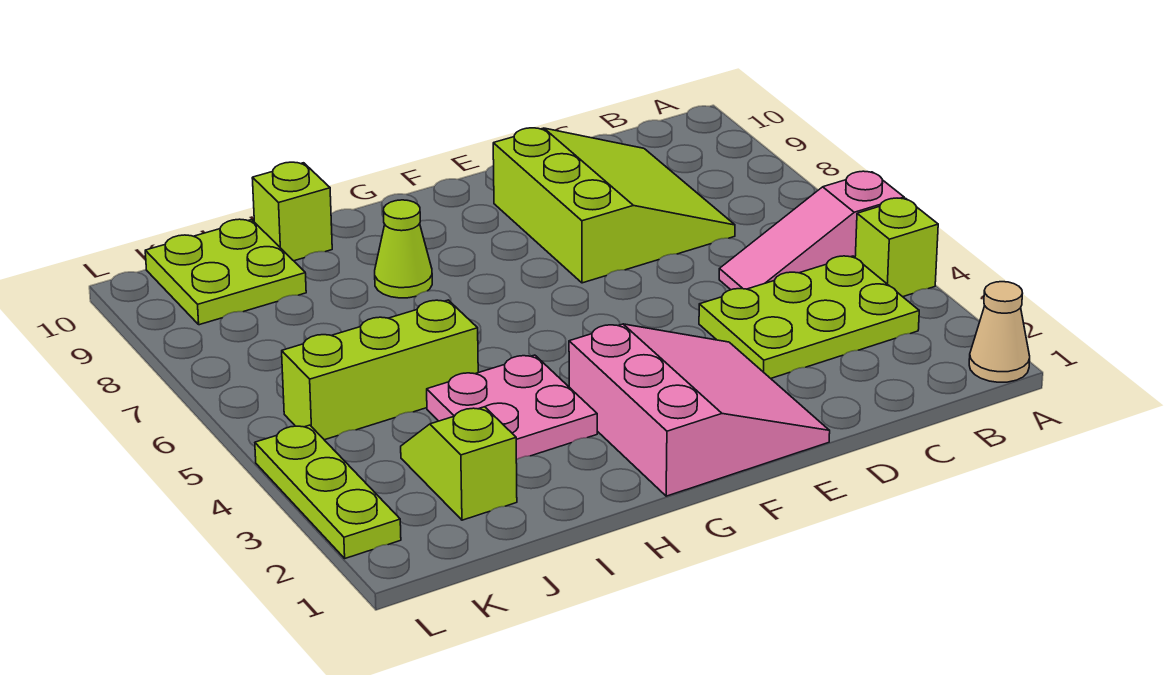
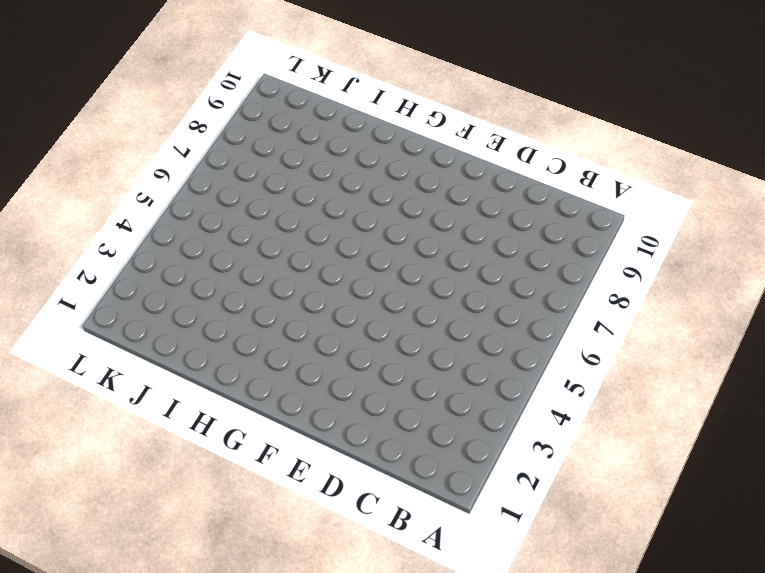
none -> tan 1x1 cone [969,282,1030,382]
none -> lime 1x1 brick [855,198,938,297]
none -> pink 1x3 slope [719,171,904,290]

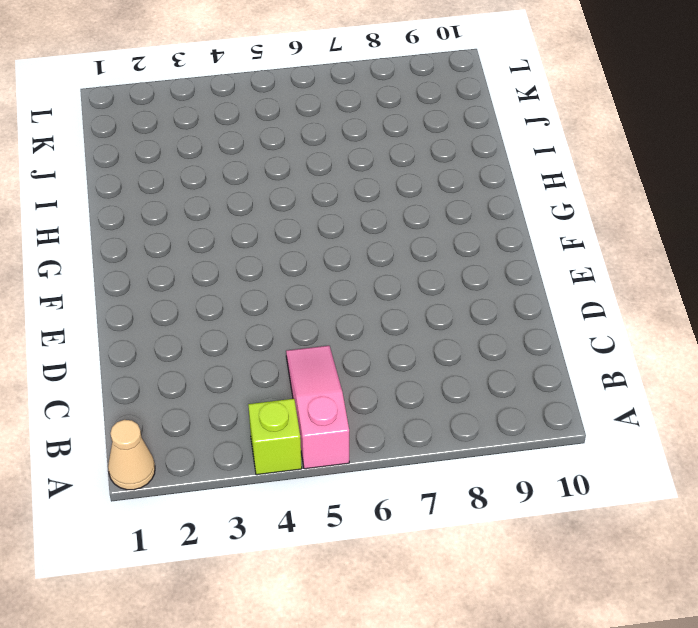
none -> lime 2x3 plate [699,256,919,378]
none -> lime 3x3 slope [493,128,735,283]
none -> pink 3x3 slope [569,324,830,496]

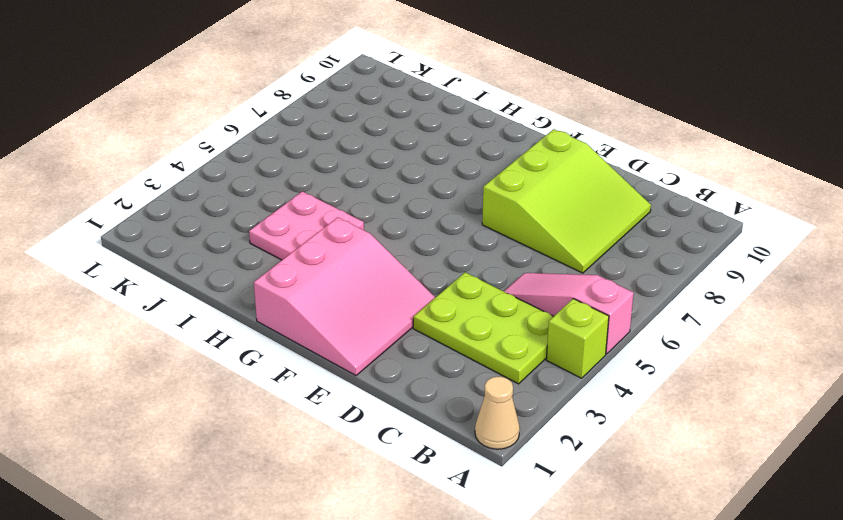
none -> lime 1x1 cone [375,200,432,298]
none -> lime 1x3 brick [282,300,478,440]
none -> lime 1x1 brick [252,162,332,261]

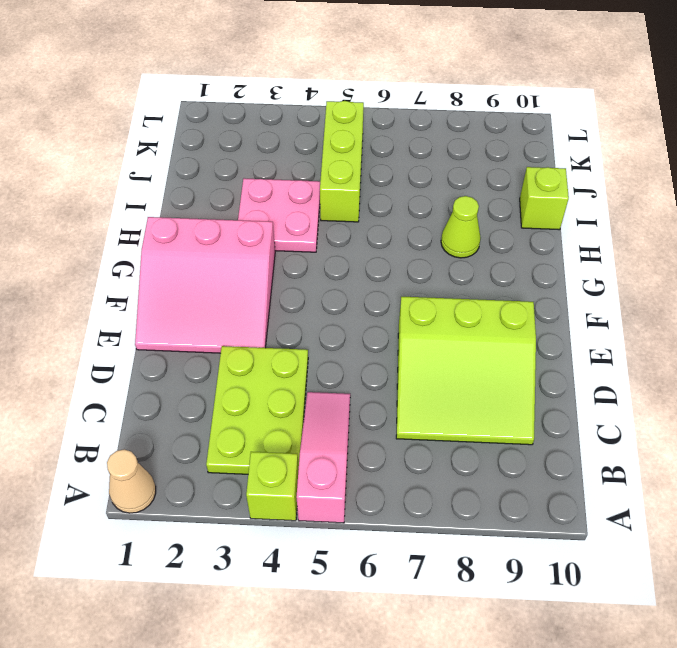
none -> lime 1x2 slope [401,407,517,520]
none -> lime 2x2 plate [145,219,306,325]
none -> lime 1x3 plate [255,425,401,558]

